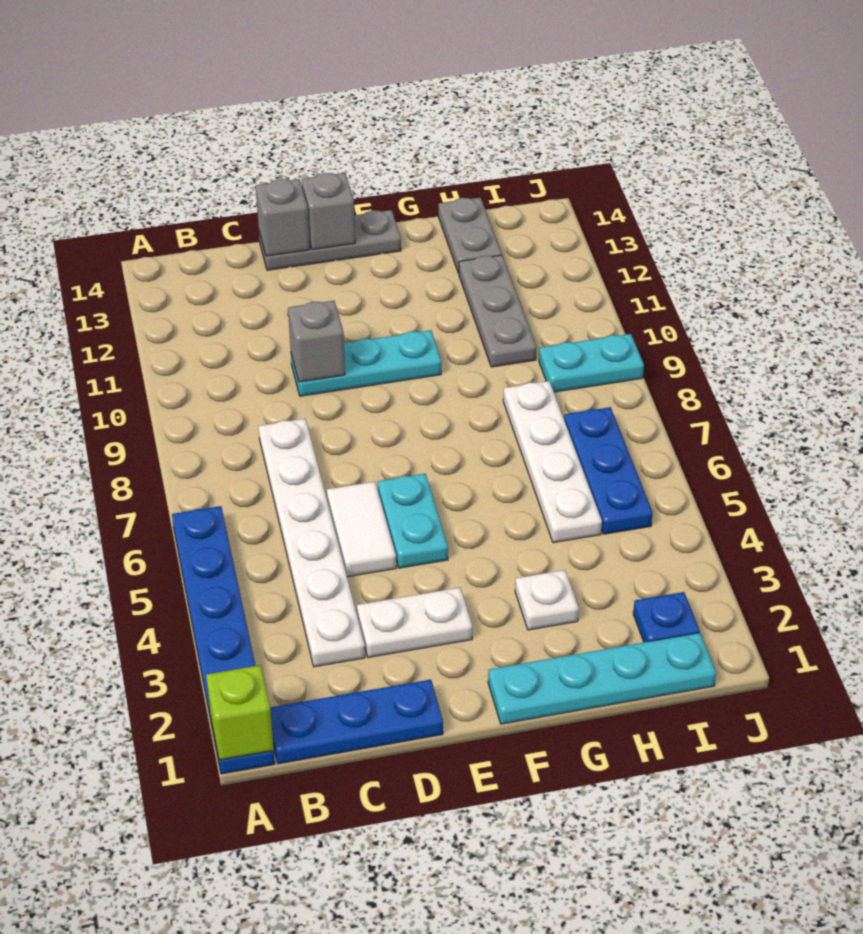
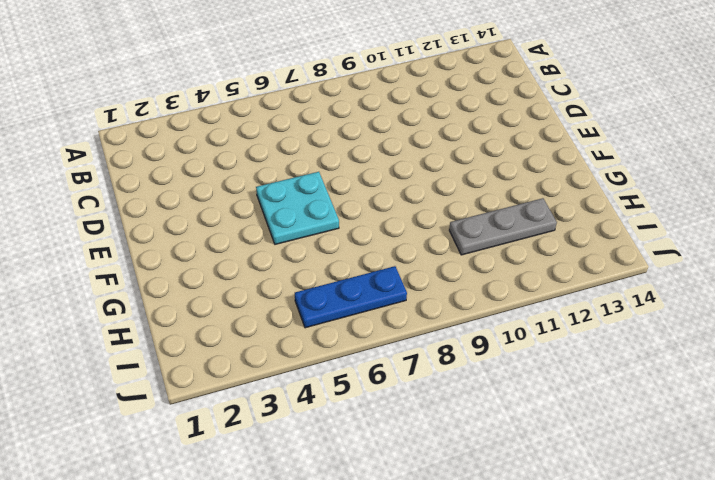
cyan 2x2 plate [256,172,339,244] -> cyan 1x2 plate [378,474,448,568]
none -> blue 1x6 plate [172,506,275,774]
none -> blue 1x3 plate [270,680,443,764]
none -> white 1x6 plate [258,419,365,667]

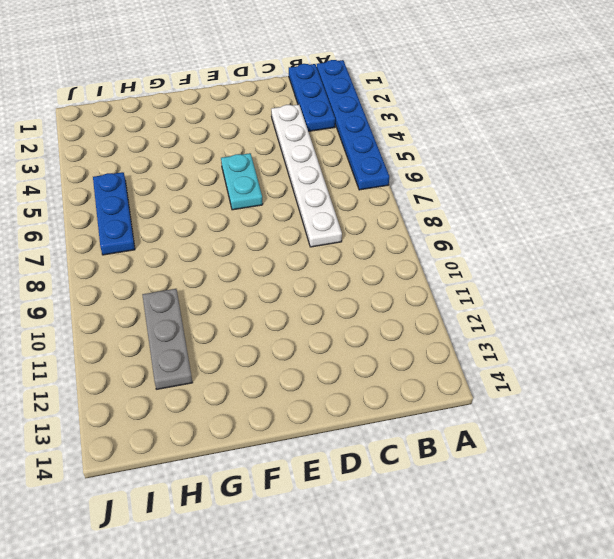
blue 1x3 plate [289,64,335,131] -> blue 1x3 plate turned to [270,680,443,764]
none -> white 1x2 plate [357,588,472,657]
none -> white 1x2 tile [327,482,396,577]
none -> cyan 1x3 plate [291,330,442,396]

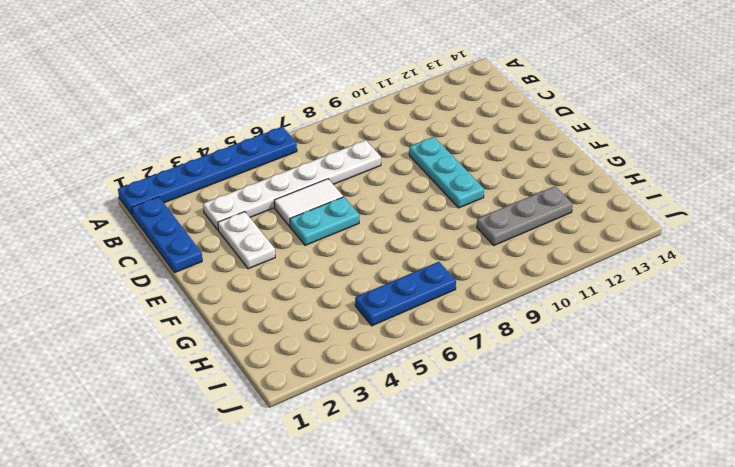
none -> grey 1x3 plate [259,210,401,270]
none -> cyan 1x4 plate [488,633,716,724]
none -> white 1x1 plate [515,570,579,630]

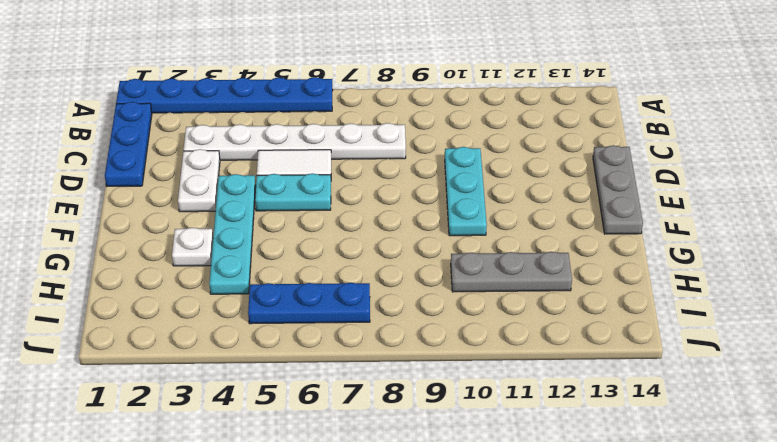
cyan 1x4 plate [209,174,256,294] -> cyan 1x4 plate moved to [488,633,716,724]
none -> white 1x4 plate [503,381,602,543]
none -> grey 1x2 plate [438,198,502,274]
none -> blue 1x1 plate [633,592,700,642]

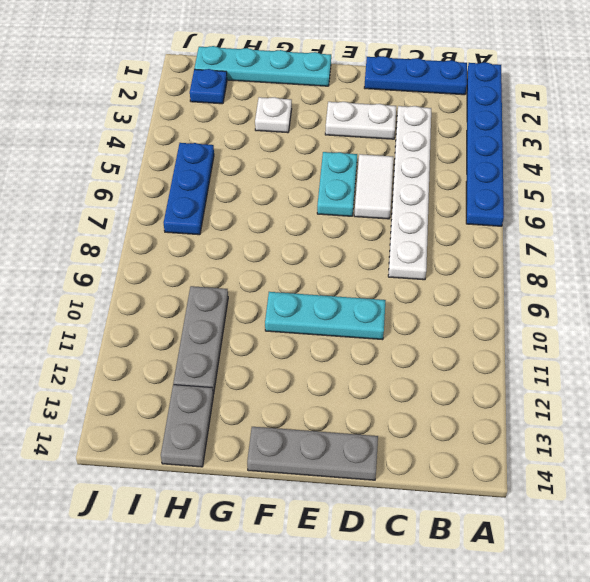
none -> white 1x4 plate [503,381,602,543]
none -> cyan 1x2 plate [539,334,644,392]
none -> lime 1x1 brick [206,665,274,760]

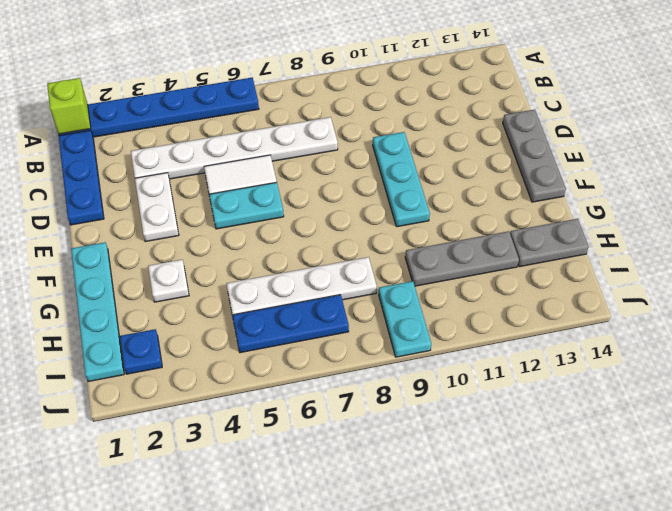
none -> grey 1x1 brick [288,301,345,382]
none -> grey 1x1 brick [256,179,310,256]
none -> grey 1x1 brick [302,173,355,250]

